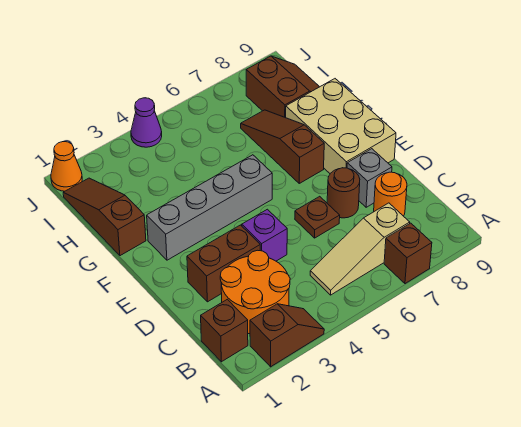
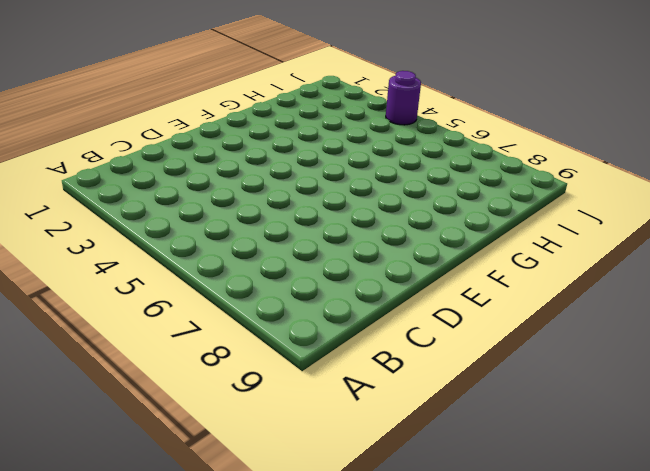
purple 1x1 round brick [386,71,421,125] -> purple 1x1 cone [131,98,162,147]
none -> brown 1x2 slope [250,304,324,367]
none -> brown 1x1 brick [384,223,432,284]
none -> brown 1x1 brick [201,299,248,362]

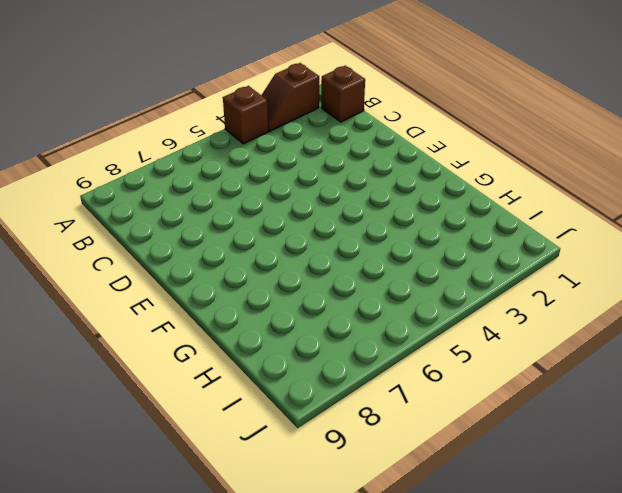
brown 1x1 brick [223,86,268,144] -> brown 1x1 brick moved to [384,223,432,284]
none -> orange 2x2 round brick [220,250,290,334]
none -> tan 1x3 slope [310,203,410,295]
none -> orange 1x1 round brick [374,172,407,216]

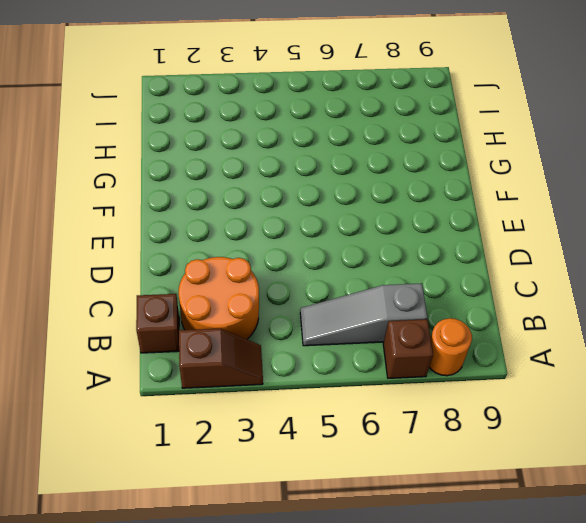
orange 1x1 round brick [429,318,472,376] -> orange 1x1 round brick moved to [374,172,407,216]
grey 1x3 slope [300,283,427,346] -> tan 1x3 slope [310,203,410,295]
none -> brown 1x2 brick [187,225,260,302]
none -> purple 1x1 brick [242,209,287,261]
none -> brown 1x1 plate [295,196,340,238]

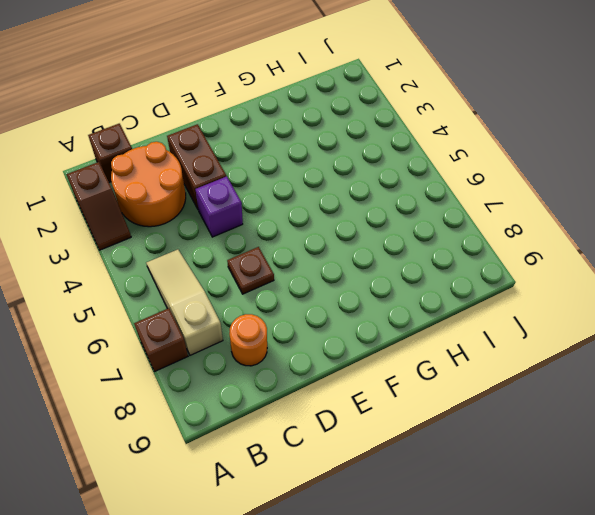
none -> brown 1x1 round brick [327,168,360,218]
none -> grey 1x1 brick [347,149,392,207]
none -> tan 2x3 brick [286,79,396,173]

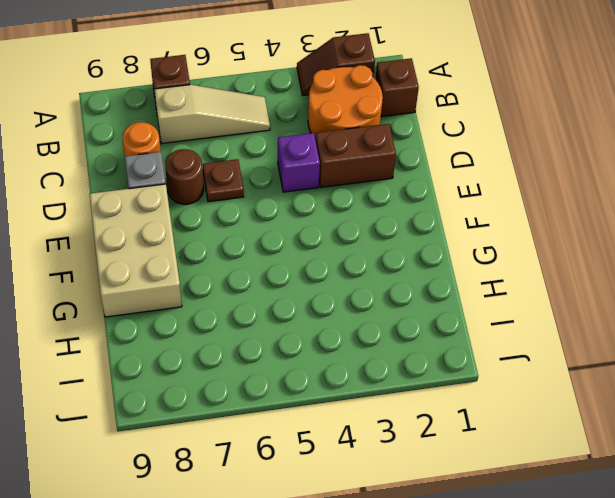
none -> grey 1x4 brick [147,155,272,260]
none -> brown 1x3 slope [241,110,324,183]
none -> brown 1x3 slope [63,178,146,256]

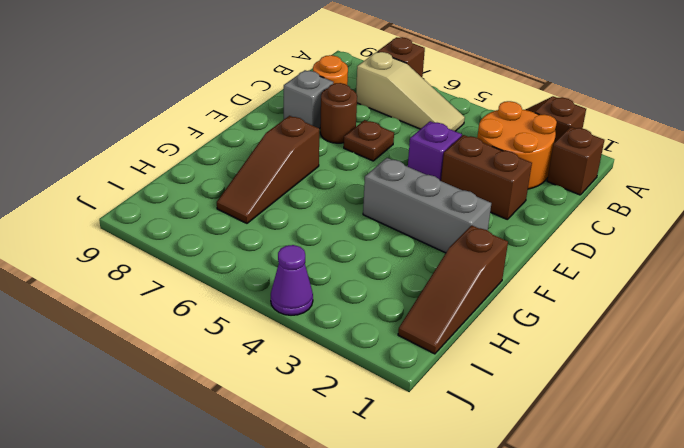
grey 1x3 brick [363,158,491,253] -> grey 1x4 brick [147,155,272,260]
none -> tan 2x3 brick [286,79,396,173]
none -> brown 2x2 slope [246,56,319,118]
none -> orange 1x1 cone [51,142,82,191]

